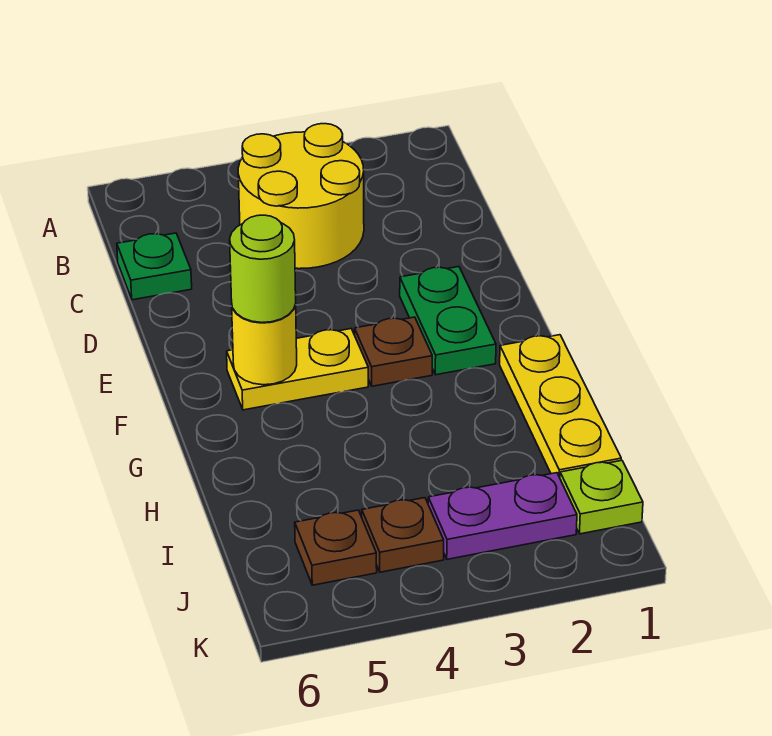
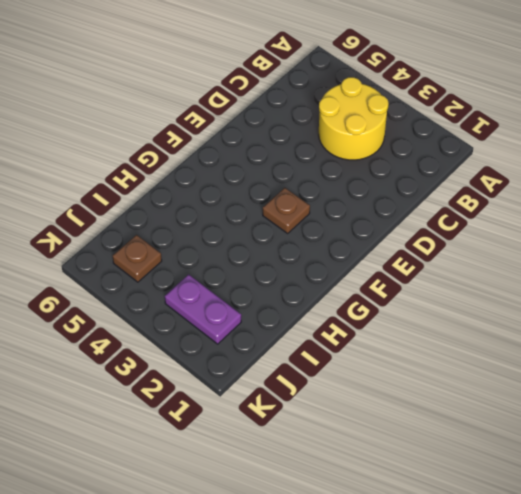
none -> green 1x1 plate [117,233,192,300]
none -> green 1x2 plate [400,267,496,375]
none -> yellow 1x2 plate [227,329,368,410]

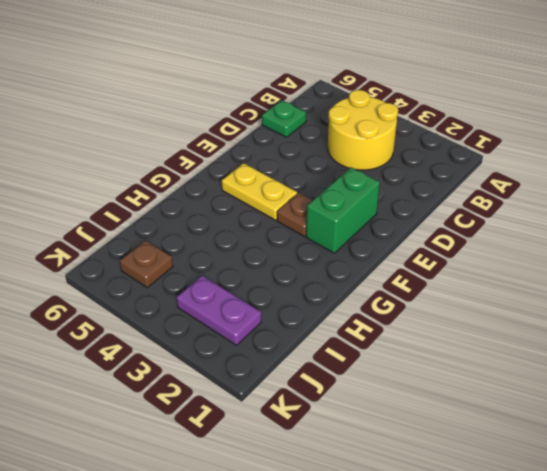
green 1x2 brick [306,168,380,253] -> green 1x2 plate [400,267,496,375]
none -> yellow 1x3 plate [500,335,621,478]
none -> lime 1x1 plate [560,460,643,534]
none -> brown 1x1 plate [362,498,444,572]

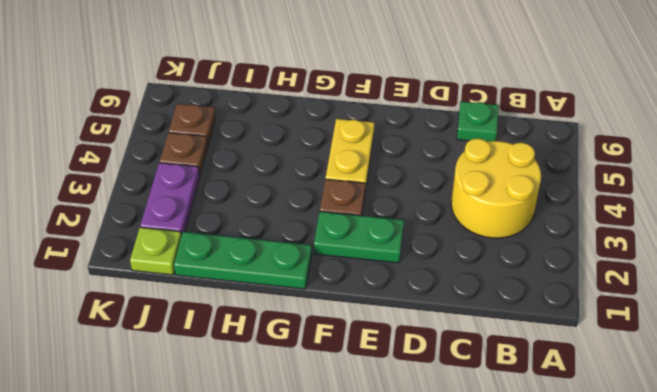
green 1x3 plate [174,232,312,289] -> yellow 1x3 plate [500,335,621,478]
none -> yellow 1x1 round brick [232,305,297,385]
none -> lime 1x1 round brick [230,215,296,323]

